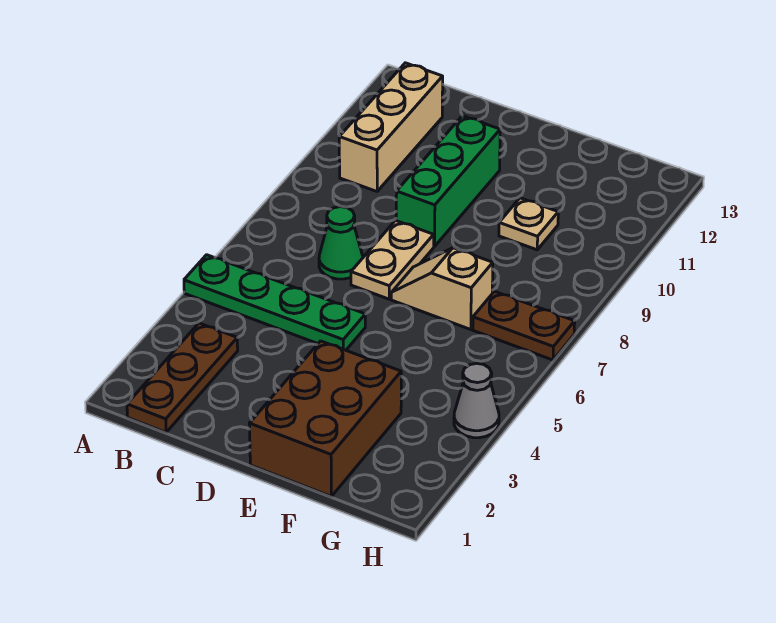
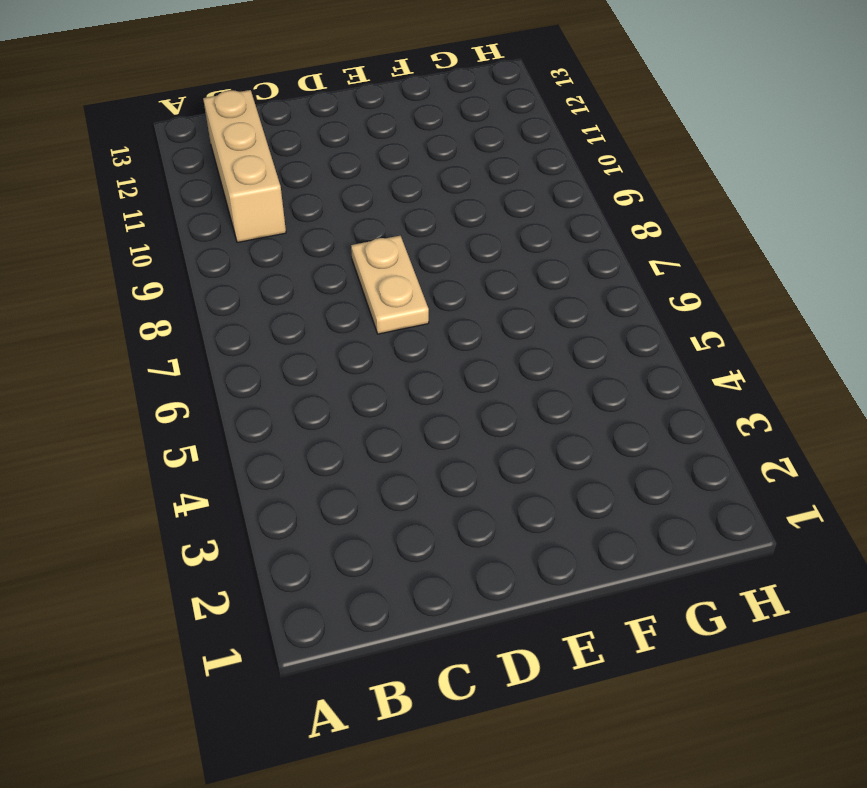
none -> green 1x4 plate [184,255,365,350]
none -> brown 1x3 plate [127,323,238,432]

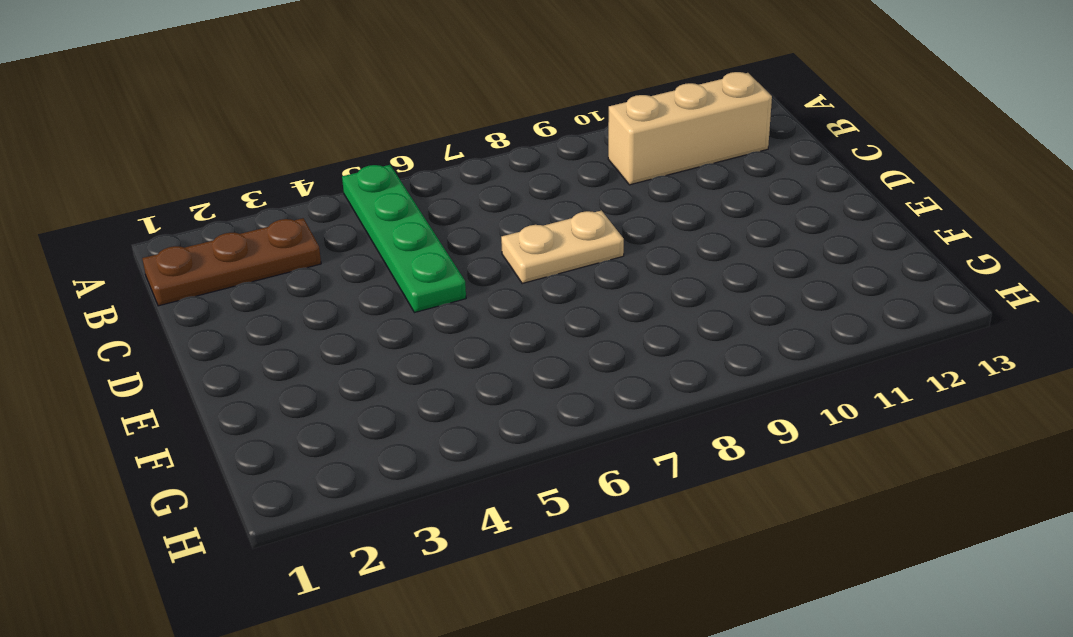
none -> green 1x1 cone [319,207,363,279]
none -> green 1x3 brick [396,116,500,247]

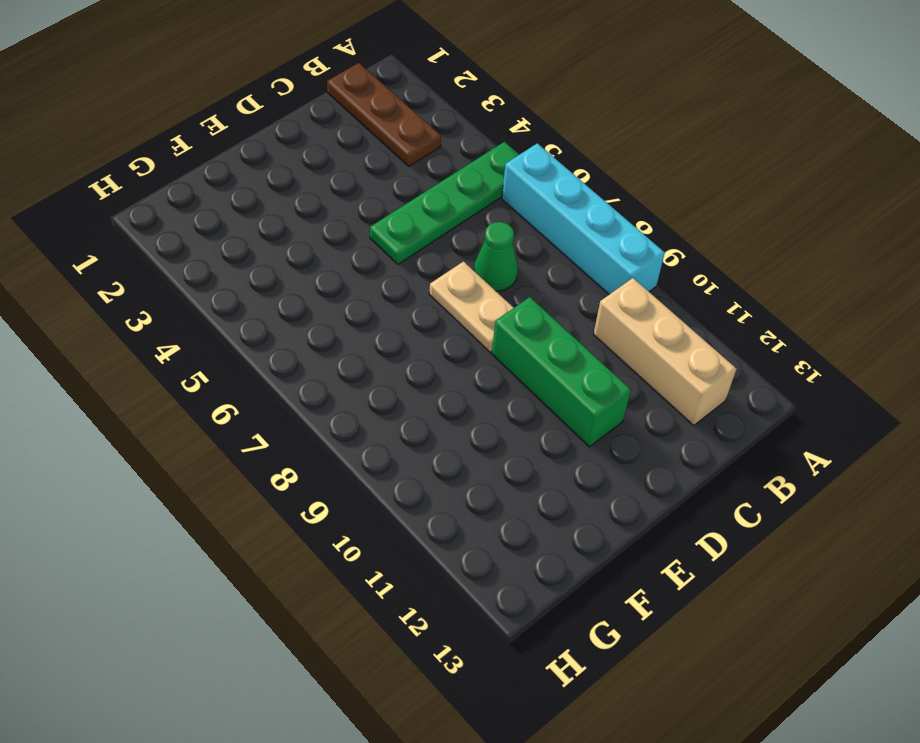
cyan 1x4 brick [502,143,665,295] -> none
none -> brown 2x3 brick [249,341,401,496]
none -> tan 1x2 slope [391,248,493,330]

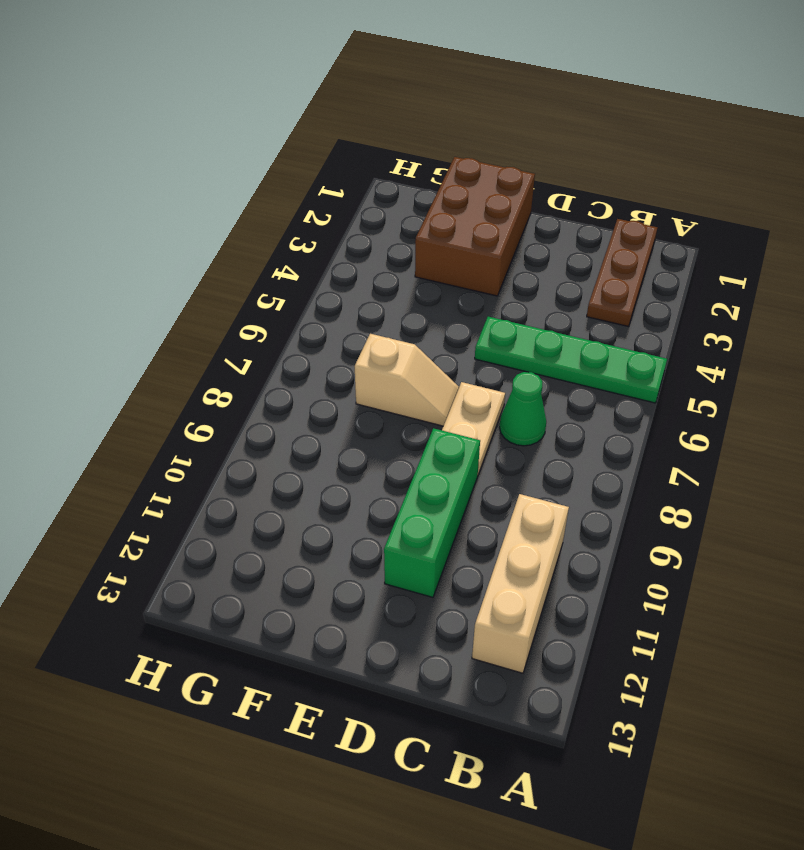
none -> tan 1x1 plate [499,198,558,250]
none -> brown 1x2 plate [473,291,575,360]

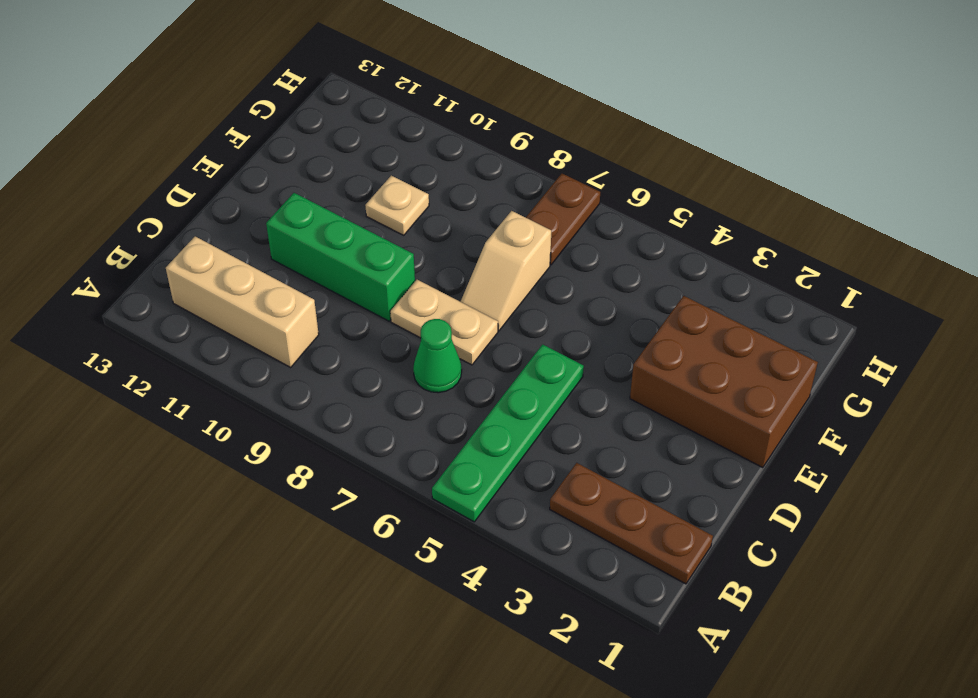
none -> grey 1x1 cone [454,363,499,438]

